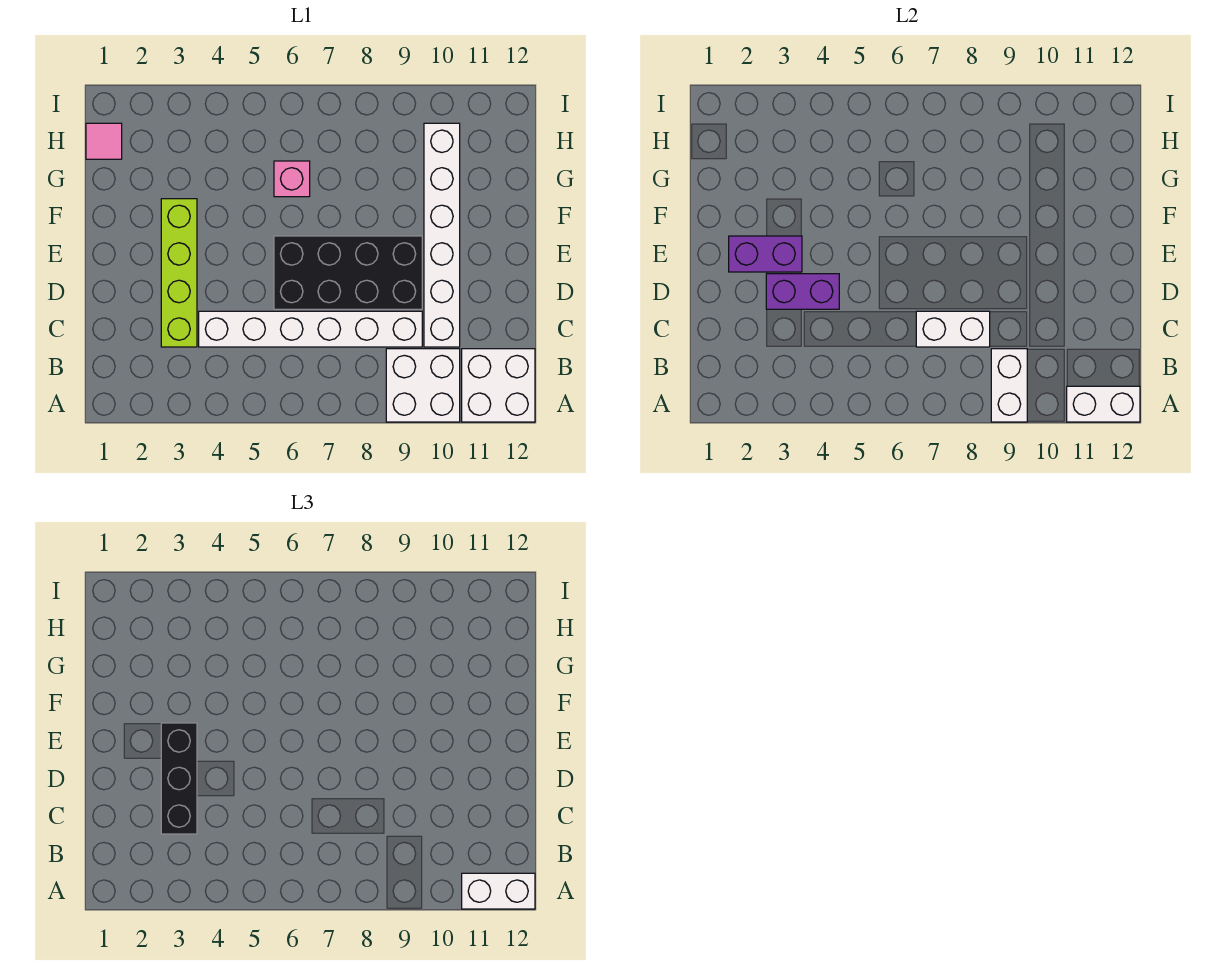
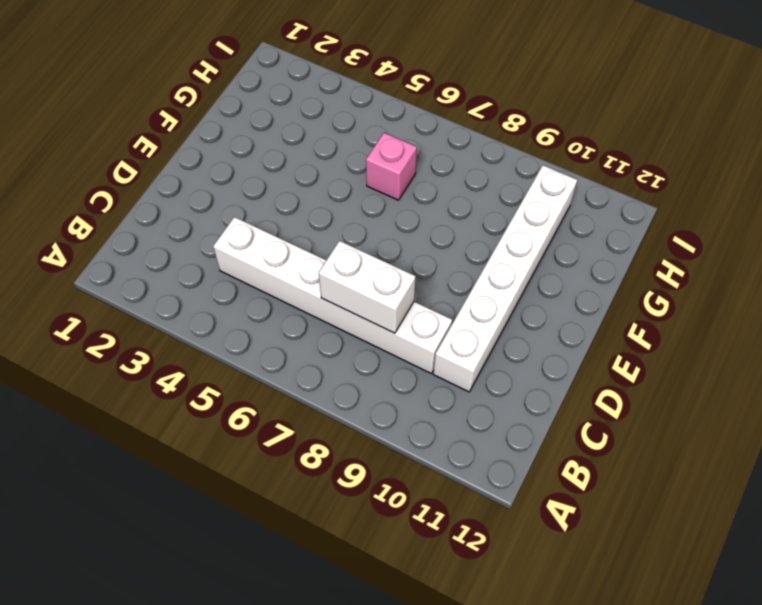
none -> white 2x2 brick [386,349,460,422]
none -> white 2x2 brick [462,349,535,422]
none -> lime 1x4 brick [161,199,197,347]

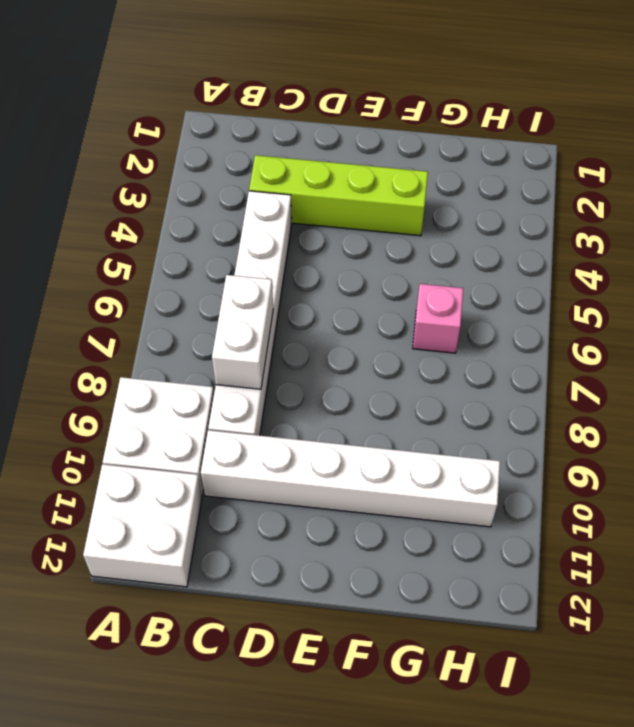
none -> black 2x4 brick [274,236,422,309]
none -> pink 1x1 tile [86,123,122,159]
none -> white 1x2 brick [991,349,1027,422]

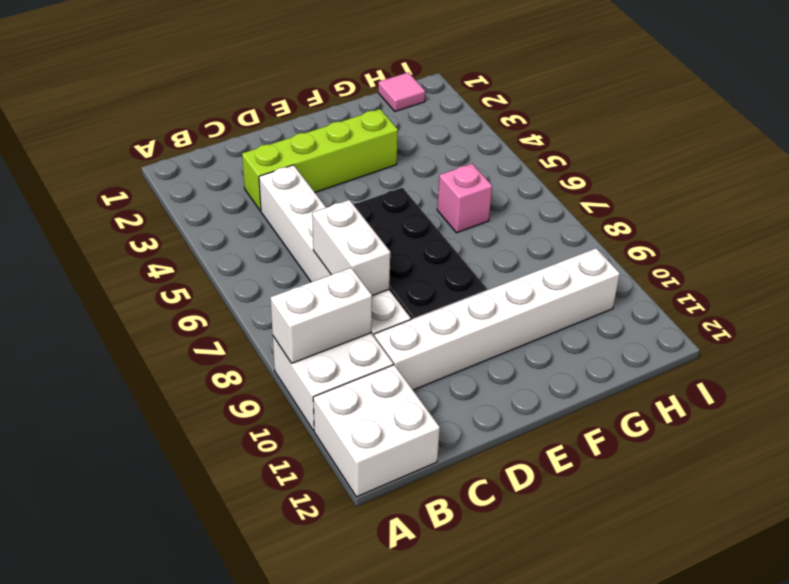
none -> white 1x2 brick [1067,386,1140,422]
none -> purple 1x2 brick [766,274,839,309]
none -> purple 1x2 brick [729,236,802,272]

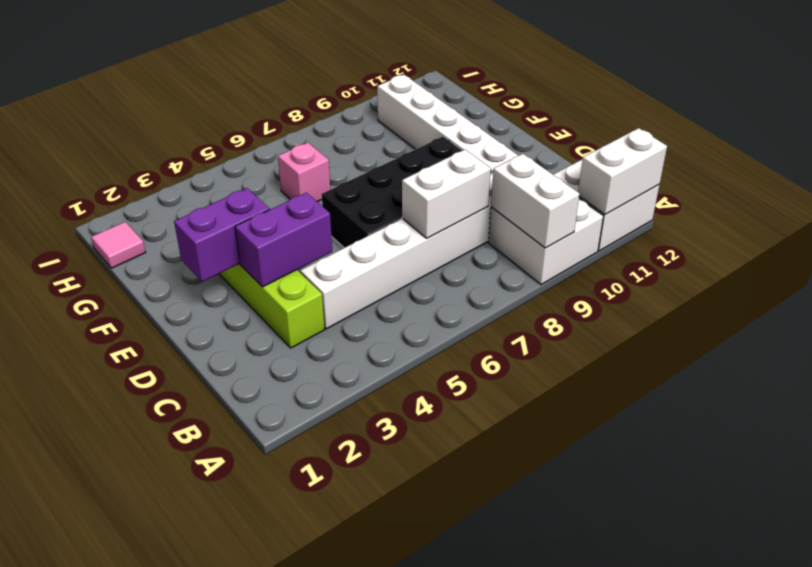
none -> white 1x2 brick [462,873,535,909]
none -> black 1x3 brick [161,723,197,834]

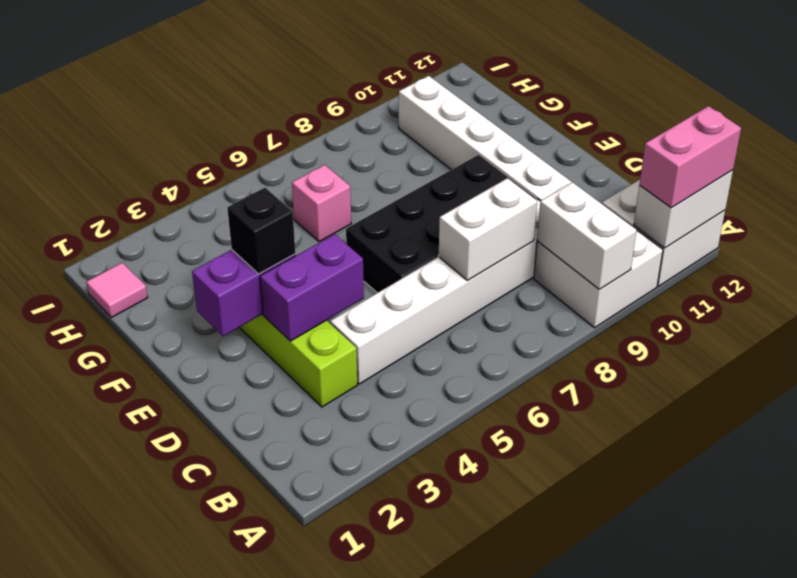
pink 1x2 brick [639,106,741,208] -> white 1x2 brick [462,873,535,909]
black 1x1 brick [227,188,295,274] -> black 1x3 brick [161,723,197,834]

